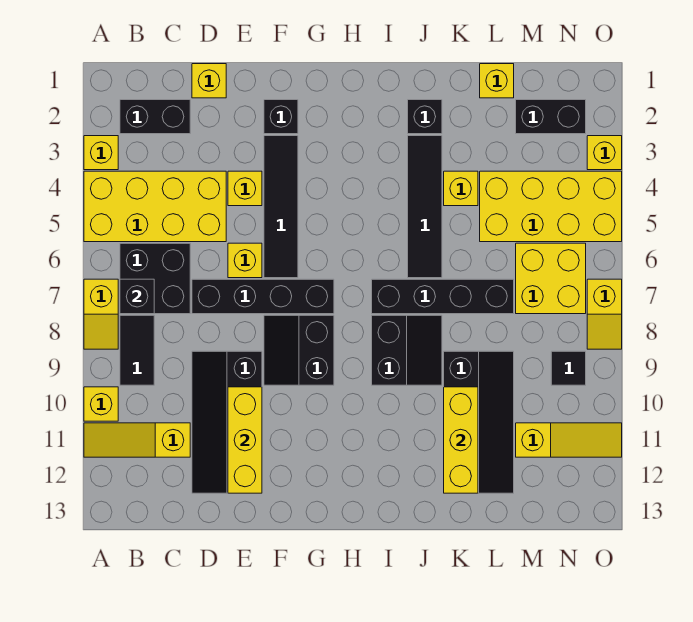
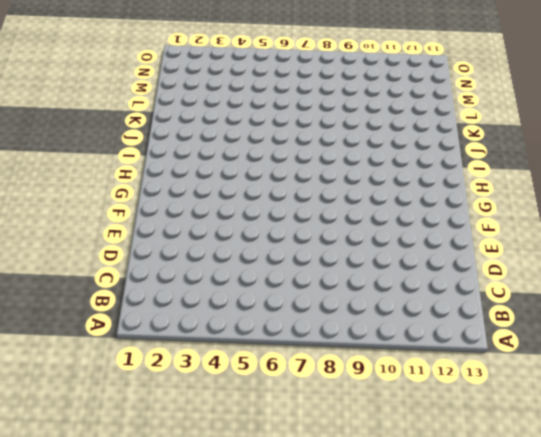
none -> yellow 1x1 brick [84,136,118,170]
none -> yellow 2x4 brick [84,171,226,242]
none -> yellow 1x2 slope [84,279,118,349]
none -> yellow 1x1 brick [84,387,118,421]

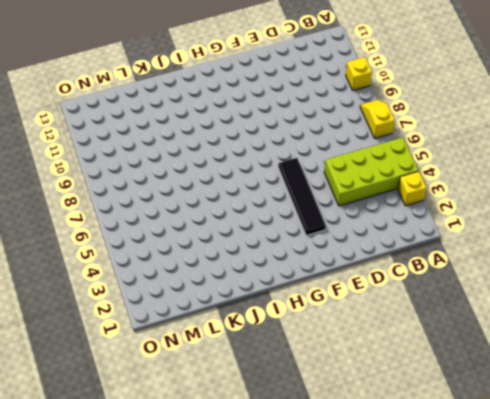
lime 2x4 brick [324,138,418,206] -> yellow 2x4 brick [84,171,226,242]
none -> yellow 1x3 slope [84,423,190,457]
none -> black 1x2 brick [120,100,190,134]
none -> black 2x2 brick [120,243,190,314]
none -> black 1x2 tile [120,315,154,385]

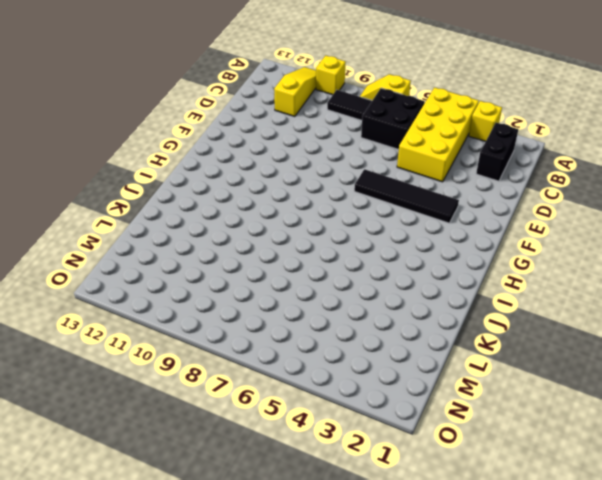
none -> yellow 1x1 brick [192,64,226,98]
none -> black 1x4 brick [192,279,334,314]
none -> black 2x4 slope [192,351,262,493]
none -> yellow 1x1 brick [228,171,262,206]

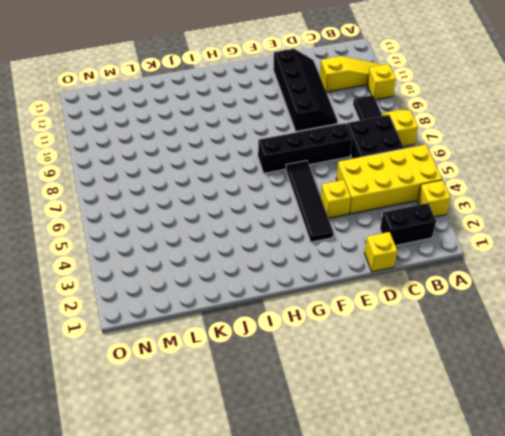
none -> yellow 1x1 brick [228,243,262,278]
none -> black 1x1 brick [264,100,298,134]
none -> black 2x2 slope [264,315,334,385]
none -> black 1x4 brick [372,279,514,314]

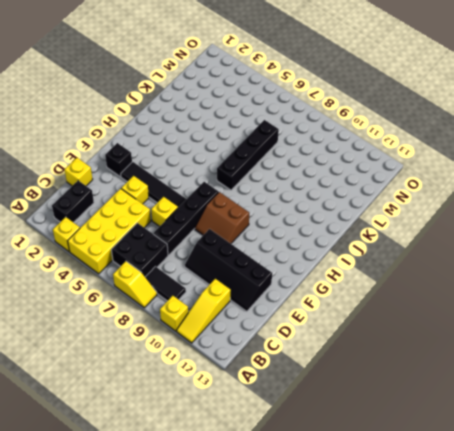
brown 2x2 slope [195,192,249,243] -> black 2x2 slope [264,315,334,385]
none -> black 2x2 slope [372,315,442,385]
none -> black 1x1 brick [408,100,442,134]
none -> black 1x4 tile [408,136,442,278]
none -> yellow 1x1 brick [444,171,478,206]

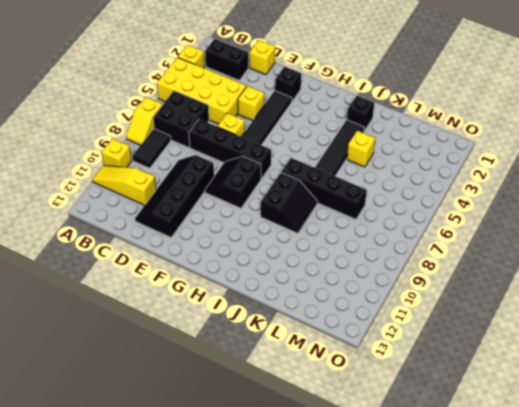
none -> black 2x4 slope [444,351,514,493]
none -> yellow 1x1 brick [480,64,514,98]
none -> yellow 2x4 brick [480,171,622,242]
none -> black 1x2 brick [516,100,586,134]

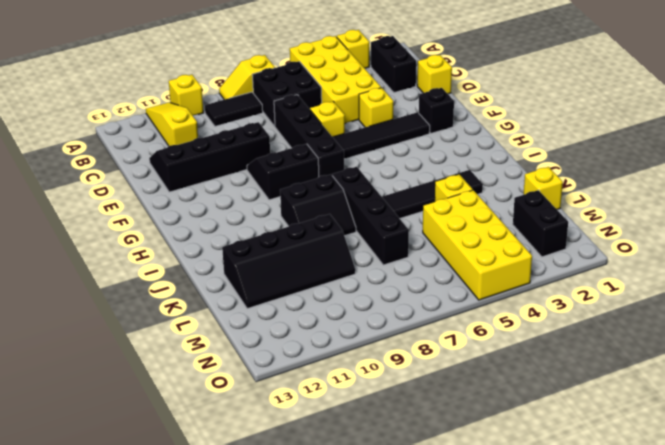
none -> black 1x1 brick [408,100,442,134]
none -> yellow 2x2 brick [516,243,586,314]
none -> yellow 1x3 slope [516,423,622,457]
none -> black 1x1 tile [551,351,586,385]

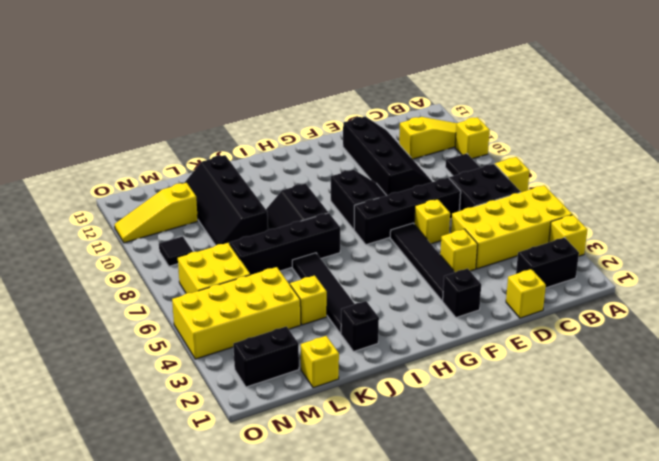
none -> yellow 1x1 brick [587,136,622,170]
none -> yellow 1x2 slope [587,279,622,349]
none -> black 1x1 brick [120,279,154,314]
none -> yellow 1x3 brick [228,387,262,493]

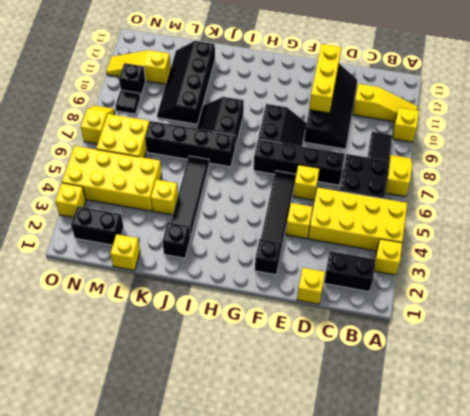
black 1x1 brick [119,63,146,97] -> black 1x1 brick moved to [120,279,154,314]
none -> yellow 1x3 brick [444,387,478,493]

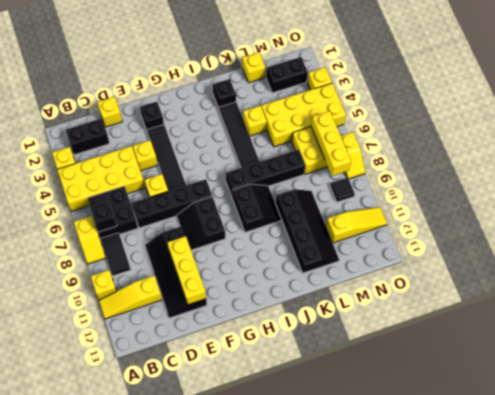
yellow 1x3 brick [311,111,351,176] -> yellow 1x3 brick moved to [444,387,478,493]

